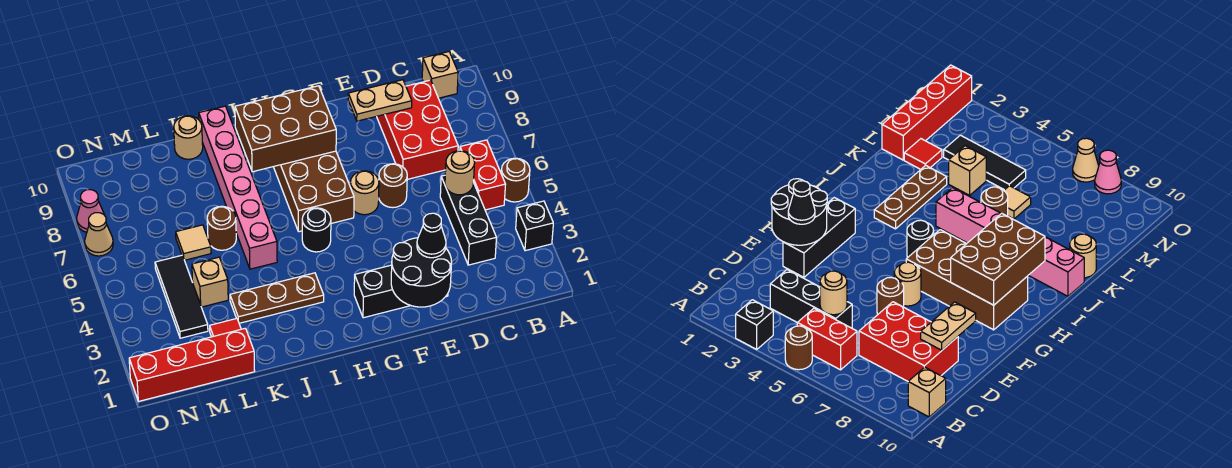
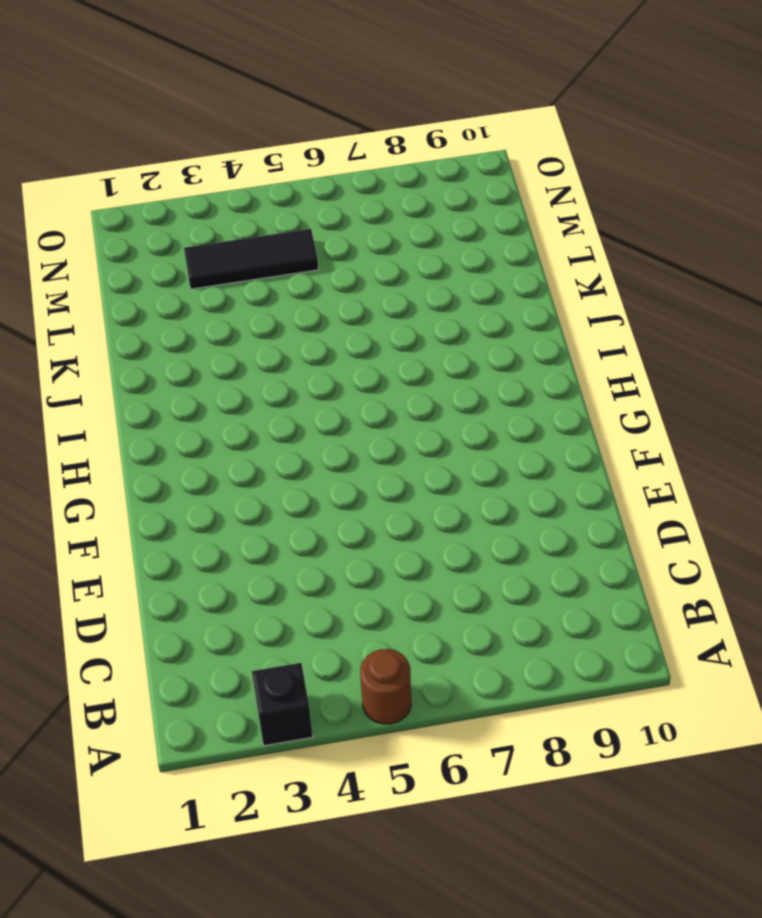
none -> red 1x2 brick [460,140,506,210]
none -> tan 1x1 brick [422,52,458,98]
none -> black 1x3 brick [440,175,496,265]

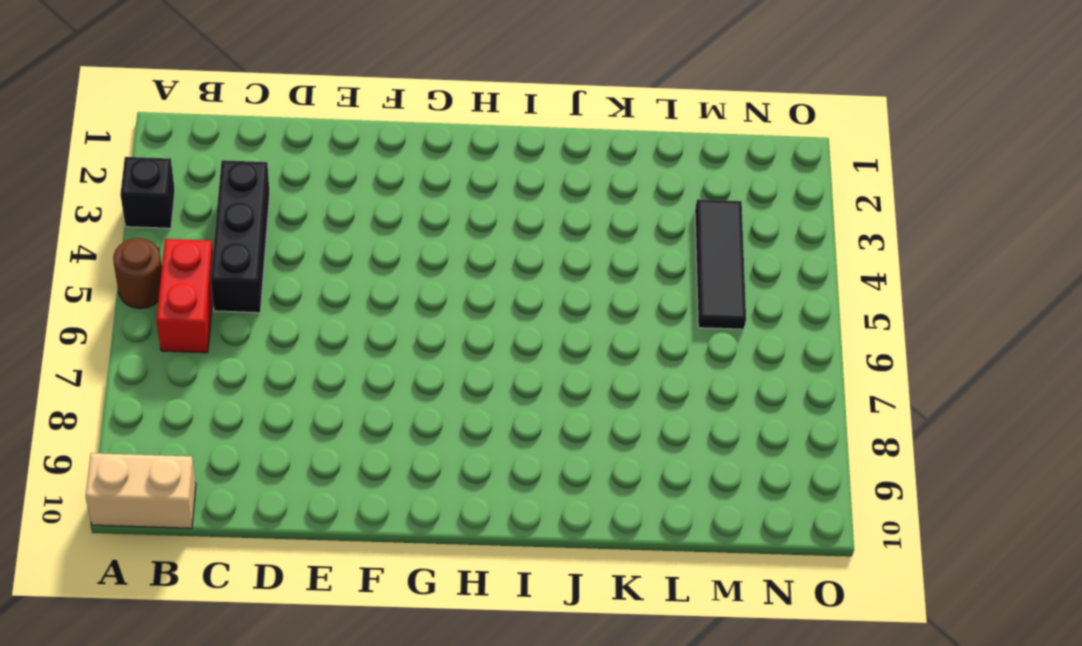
tan 1x2 brick [86,453,196,528] -> tan 1x1 brick [422,52,458,98]
none -> red 2x3 brick [377,80,458,179]
none -> black 1x3 brick [354,265,448,318]
none -> brown 1x1 round brick [379,164,407,208]

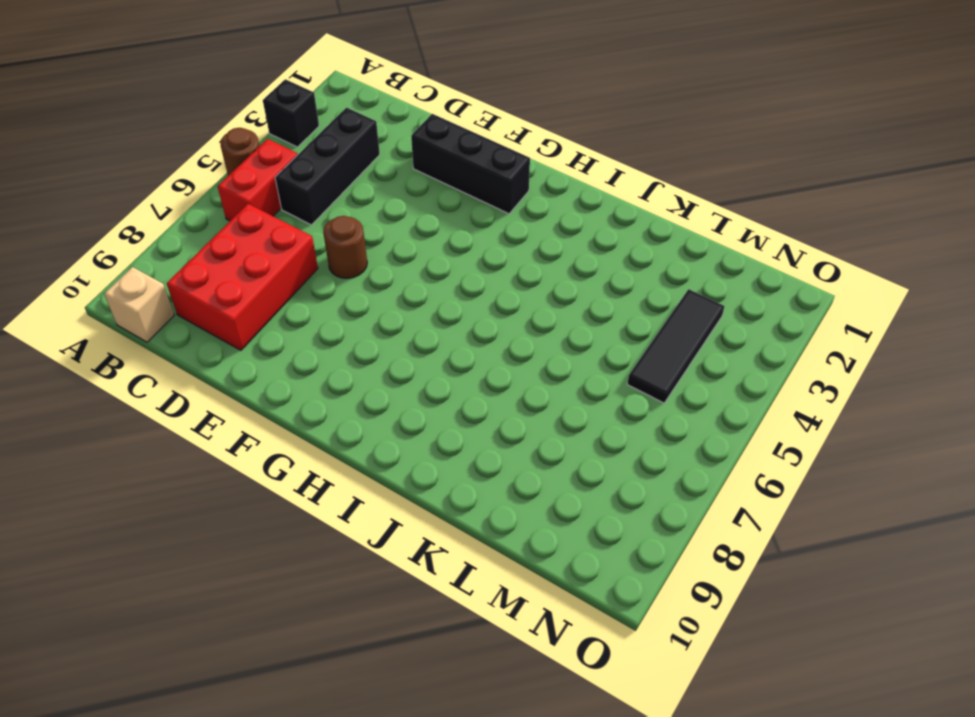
none -> tan 1x1 round brick [350,171,379,215]
none -> brown 2x4 brick [274,151,354,232]
none -> black 1x1 round brick [302,208,331,252]

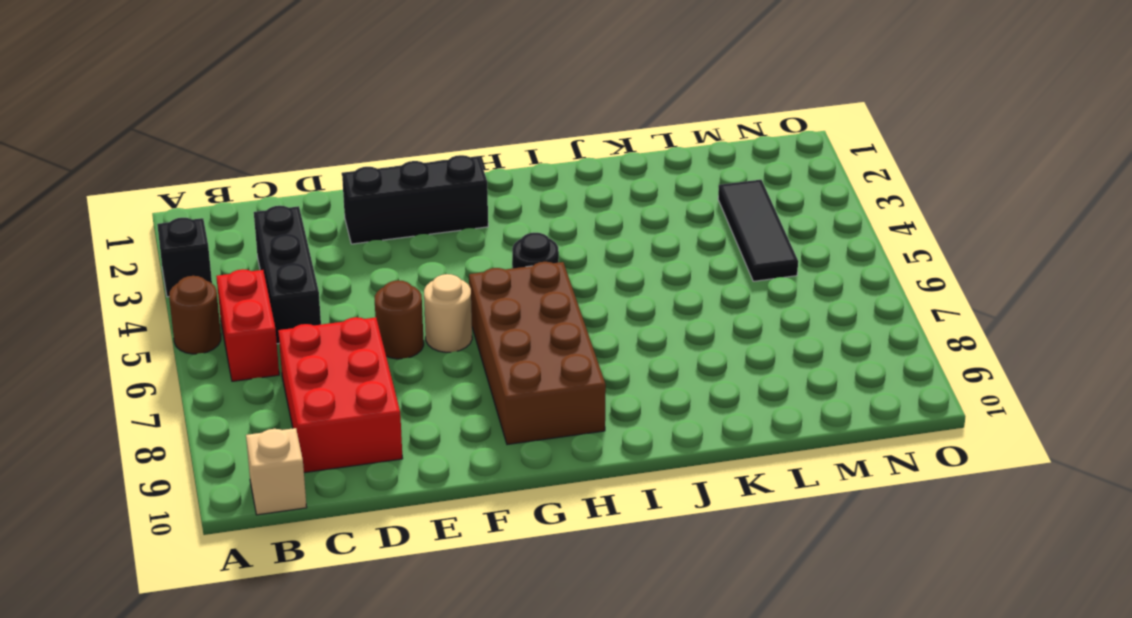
none -> brown 1x3 plate [230,273,324,323]
none -> pink 1x6 brick [199,106,277,269]
none -> brown 1x1 round brick [207,206,236,250]

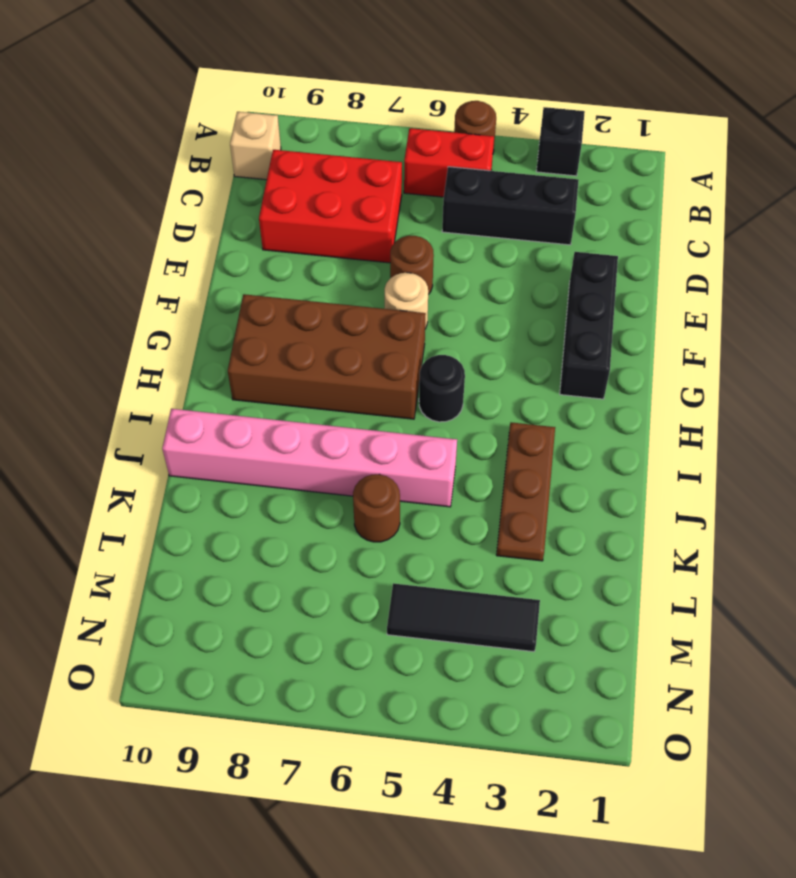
none -> tan 1x1 round brick [174,116,203,159]
none -> red 1x4 brick [129,328,255,401]
none -> red 1x1 tile [210,318,241,337]

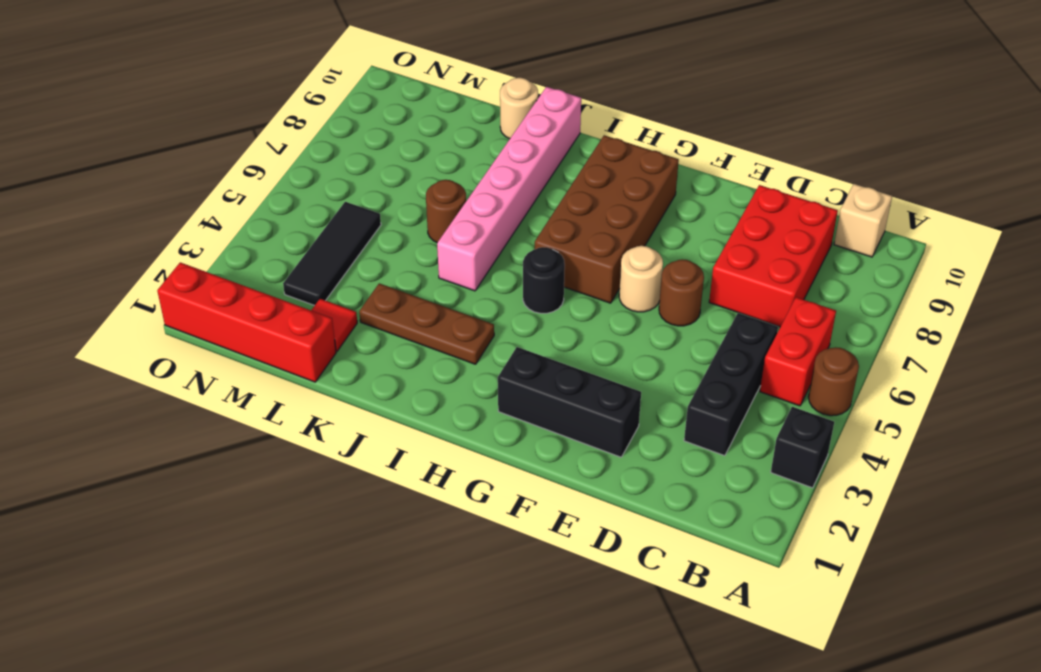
none -> tan 1x1 brick [192,257,228,307]
none -> tan 1x1 tile [176,225,211,260]
none -> tan 1x1 cone [85,213,113,256]

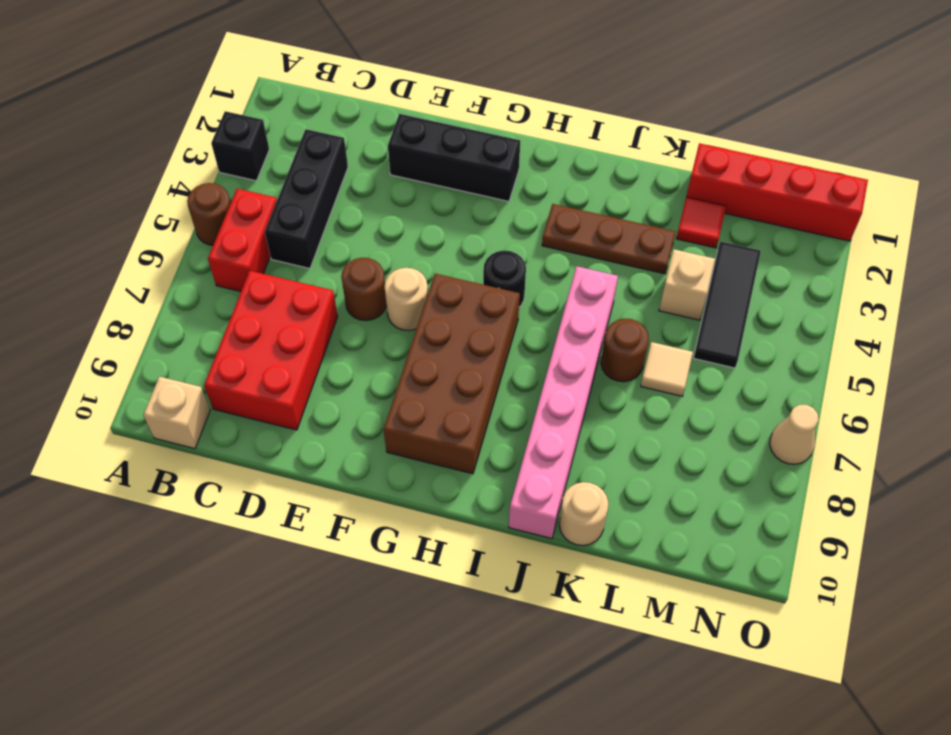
none -> pink 1x1 cone [77,190,104,232]
none -> tan 1x1 round brick [445,151,475,195]
none -> tan 1x2 plate [348,80,412,121]

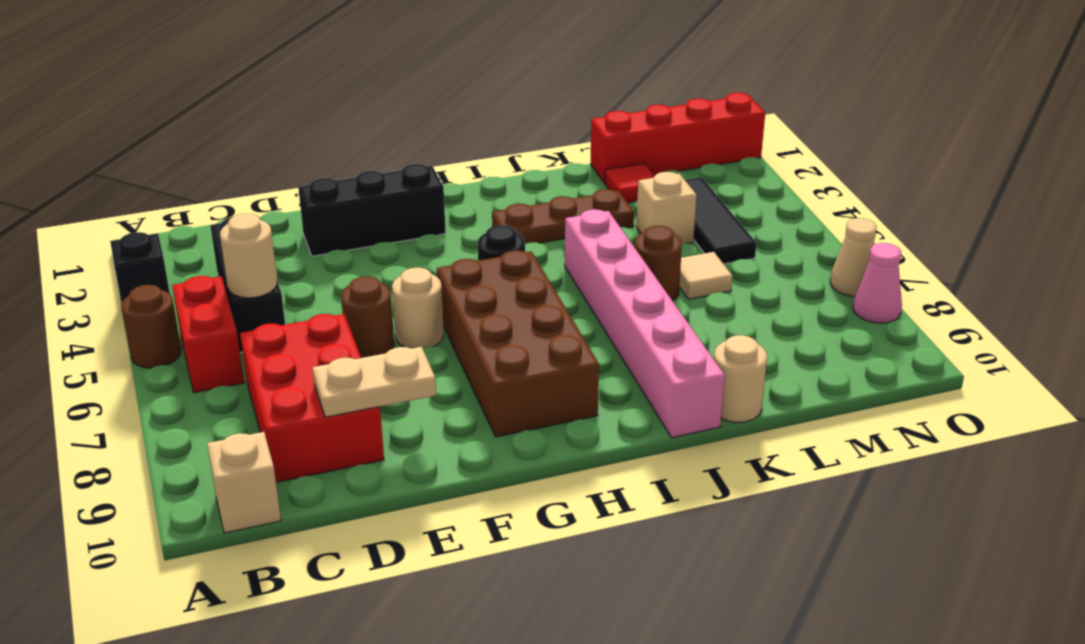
none -> black 2x2 round brick [391,238,452,307]
none -> brown 2x3 brick [235,86,336,172]
none -> black 1x1 cone [417,213,446,258]

